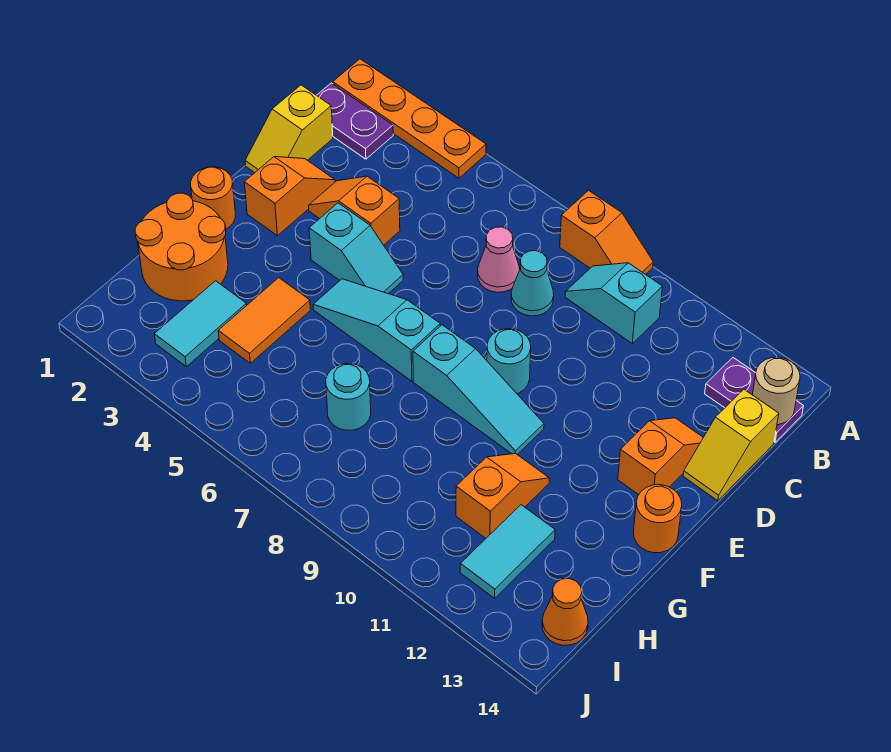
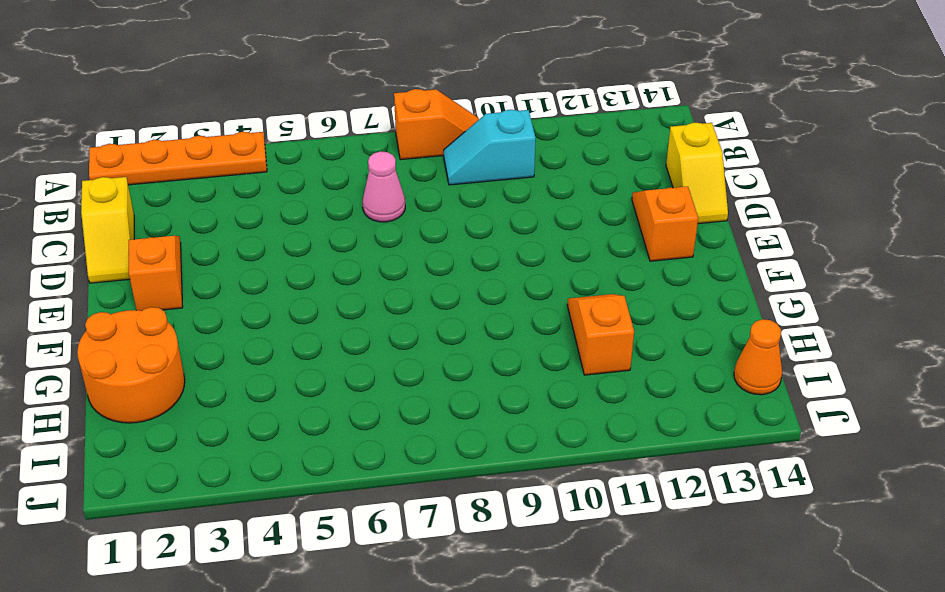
none -> purple 1x2 plate [317,83,393,159]
none -> purple 1x2 plate [705,358,803,442]
none -> cyan 1x1 cone [511,251,554,316]

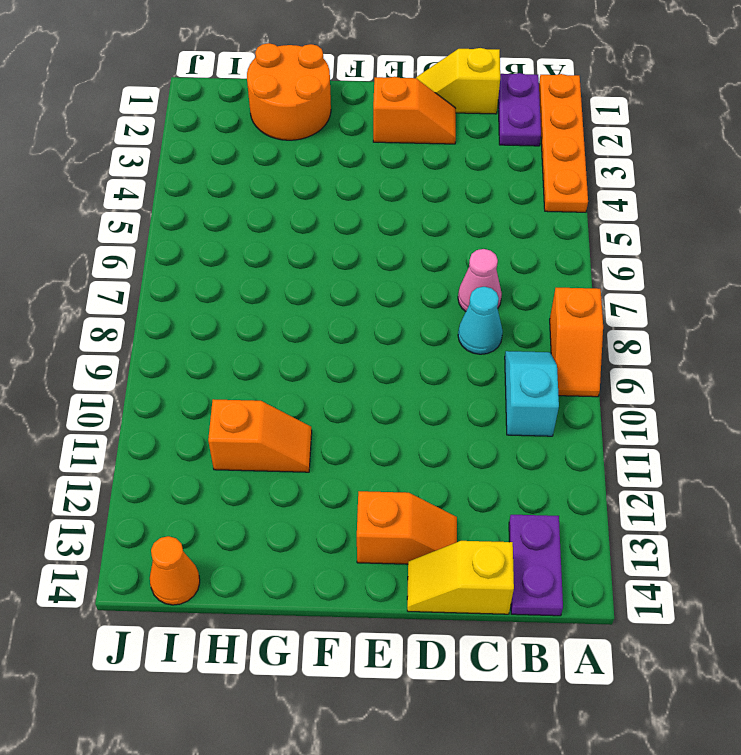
none -> orange 1x2 slope [309,176,400,245]
none -> cyan 1x2 slope [309,203,403,294]
none -> cyan 1x1 round brick [487,329,531,394]

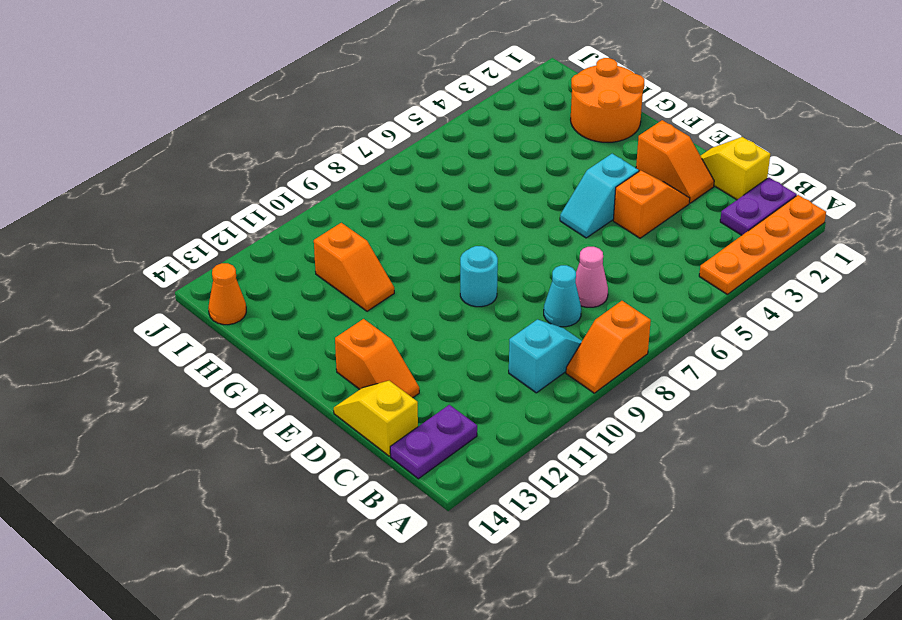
none -> orange 1x1 round brick [191,167,235,229]
none -> cyan 1x3 slope [313,279,440,381]
none -> cyan 1x3 slope [413,325,544,454]

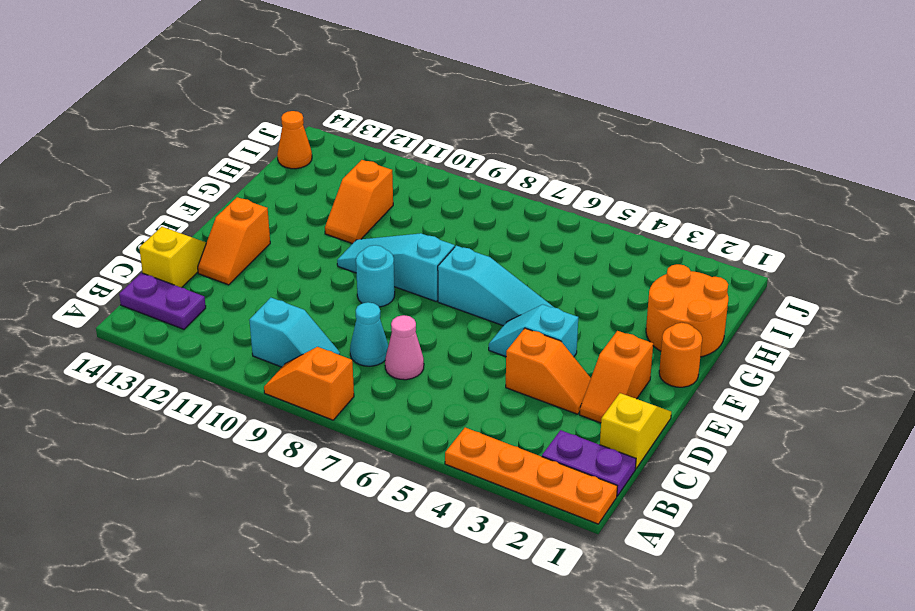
none -> orange 1x1 round brick [633,485,682,553]
none -> orange 1x2 tile [218,278,310,363]
none -> cyan 1x2 tile [154,281,247,367]

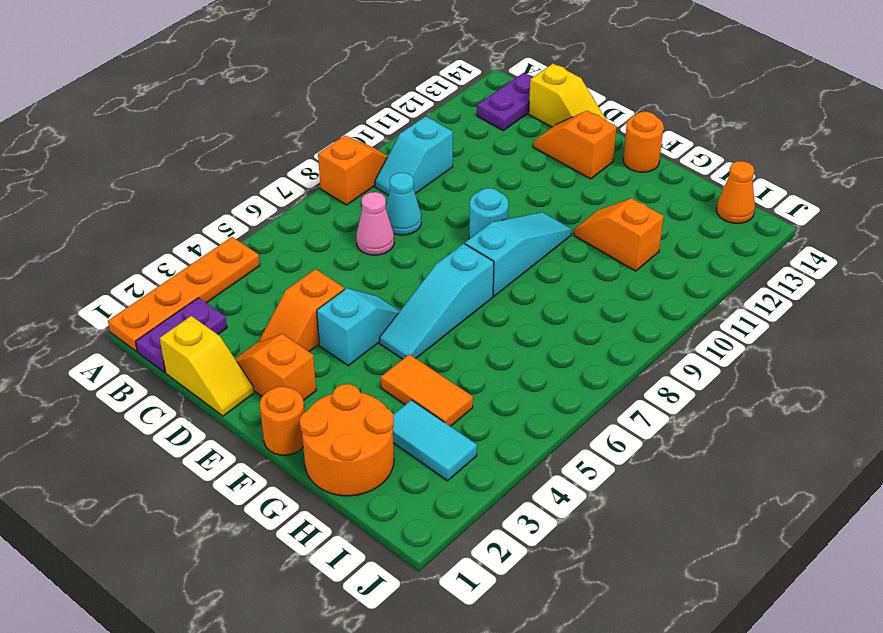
none -> cyan 1x1 round brick [326,363,371,430]
none -> cyan 1x2 tile [460,505,555,598]
none -> tan 1x1 round brick [753,357,800,425]

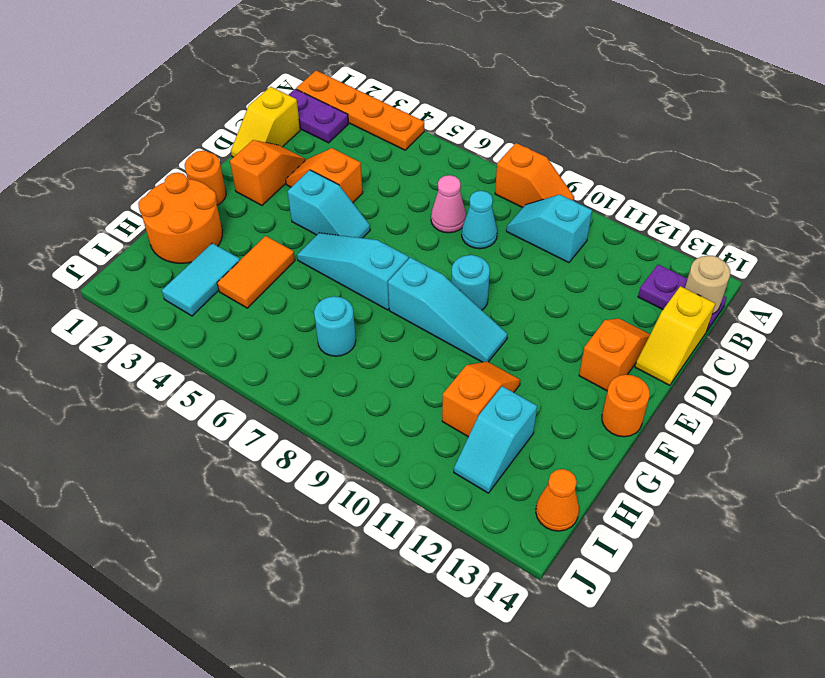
cyan 1x2 slope [454,386,537,493] -> cyan 1x2 tile [460,505,555,598]

